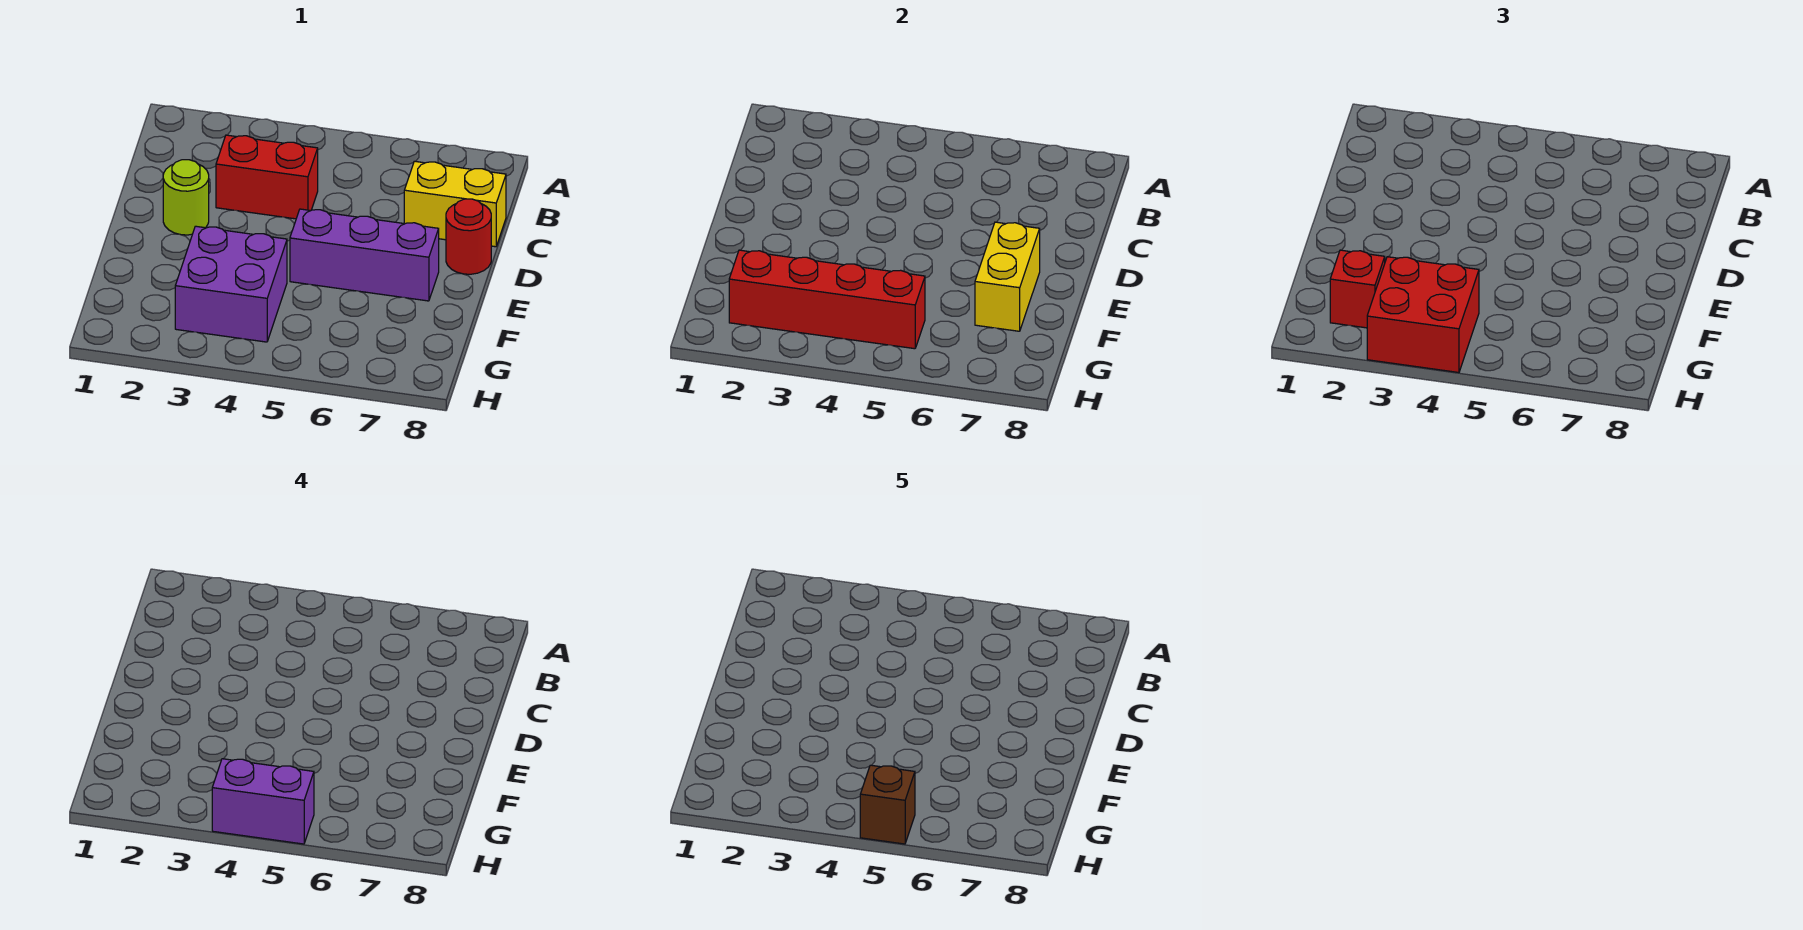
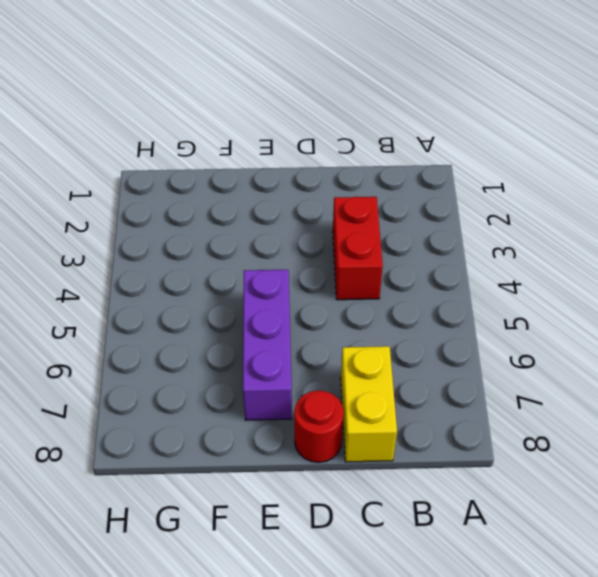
none -> lime 1x1 round brick [163,160,209,235]
none -> purple 2x2 brick [175,226,287,342]
none -> yellow 1x2 brick [975,222,1040,331]

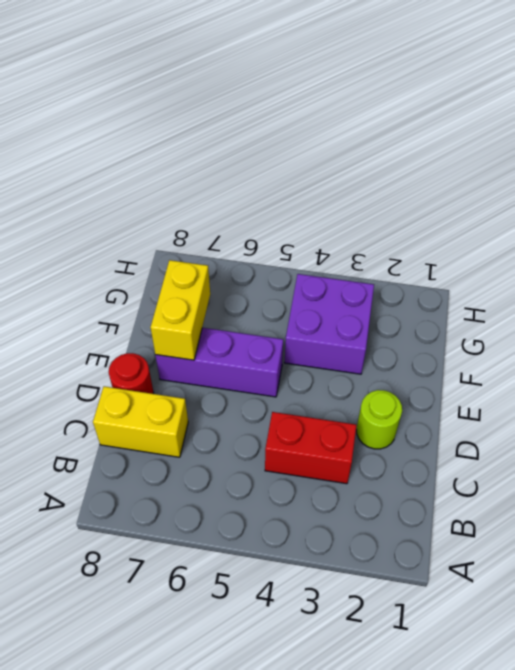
none -> red 1x4 brick [729,250,925,349]
none -> red 1x1 brick [1330,250,1385,328]
none -> red 2x2 brick [1367,257,1479,372]

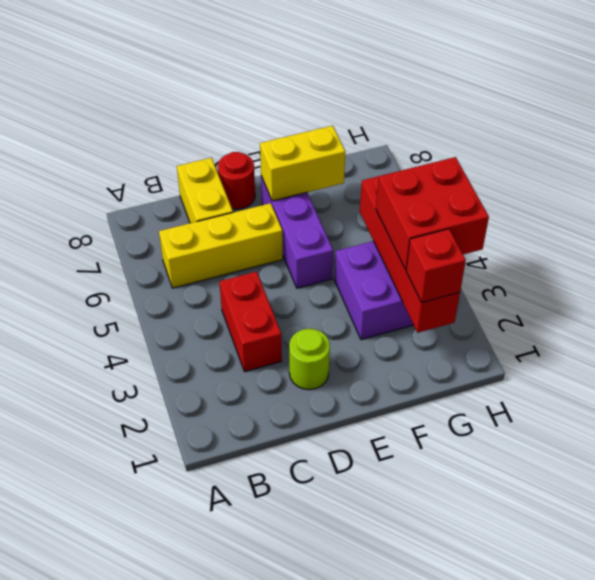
yellow 1x3 brick [159,203,283,288] -> none
none -> purple 1x2 brick [212,759,314,844]
none -> brown 1x1 brick [860,765,915,844]

